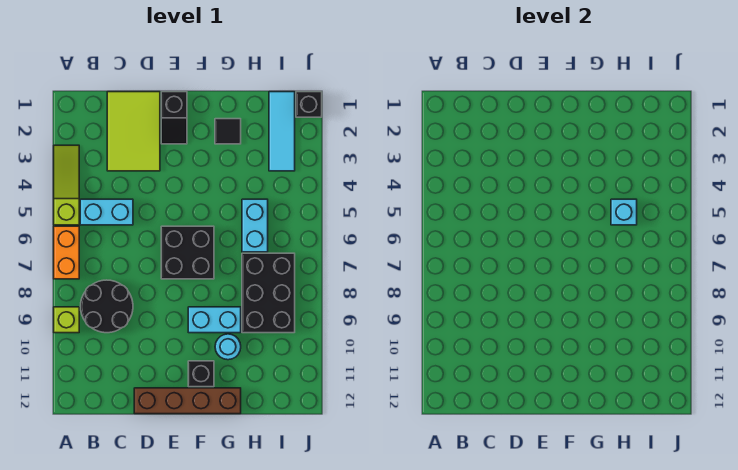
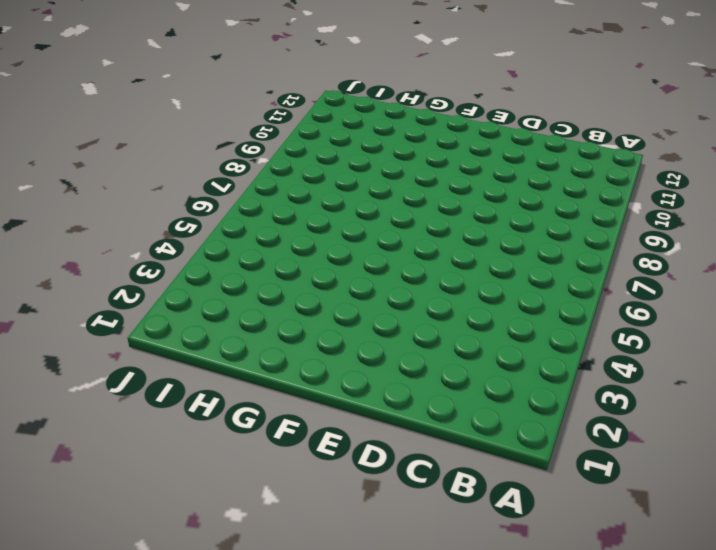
none -> lime 1x3 slope [54,145,79,225]
none -> orange 1x2 brick [54,226,79,279]
none -> lime 1x1 brick [54,307,79,333]

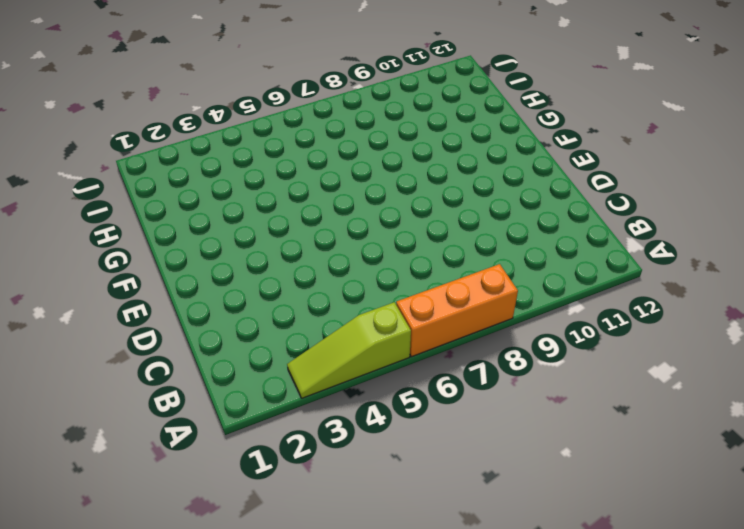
orange 1x3 brick [396,264,518,357] -> orange 1x2 brick [54,226,79,279]
none -> lime 1x1 brick [54,307,79,333]
none -> cyan 1x2 brick [80,199,133,225]
none -> black 2x2 round brick [80,280,133,333]

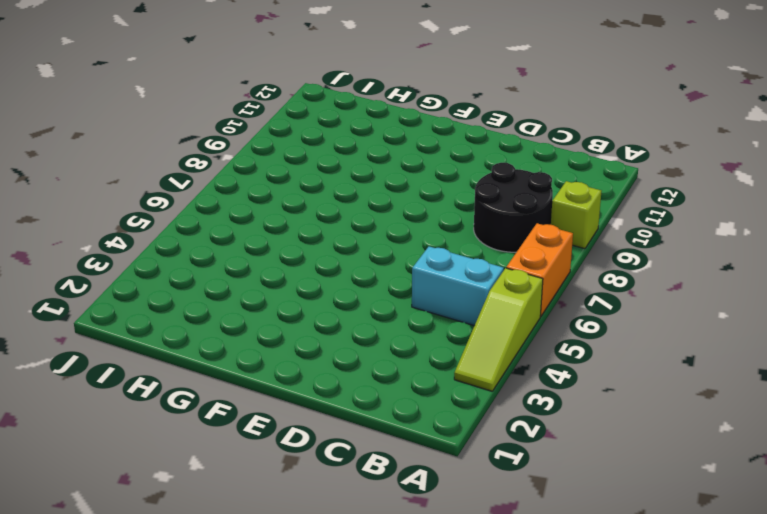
none -> lime 2x3 tile [107,92,160,171]
none -> brown 1x4 brick [134,388,241,414]
none -> black 1x2 slope [161,92,187,144]

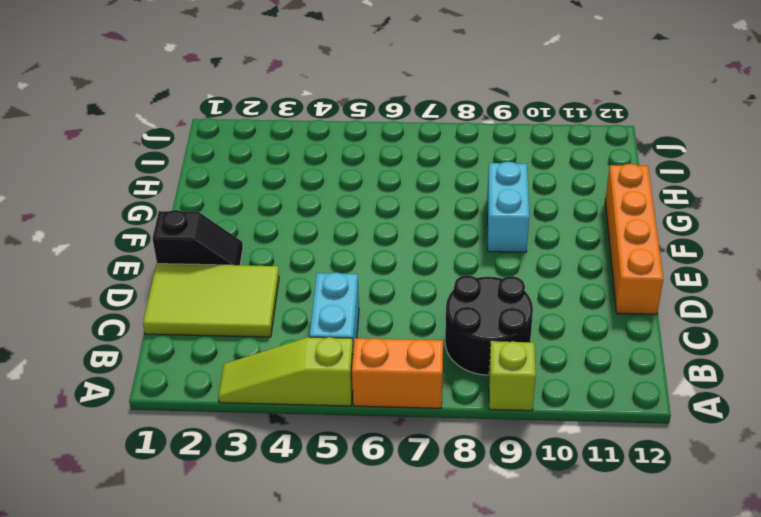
orange 1x4 brick [605,164,663,314] -> brown 1x4 brick [134,388,241,414]
none -> black 2x2 brick [161,226,214,279]
none -> black 1x1 brick [188,361,214,387]
none -> black 1x1 tile [215,119,241,144]

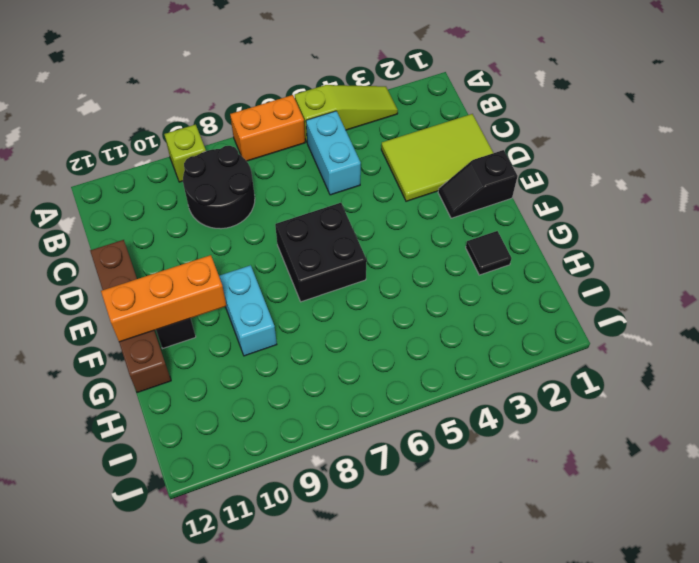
orange 1x3 brick [101,255,226,342] -> none
none -> cyan 1x1 round brick [215,334,241,360]
none -> cyan 1x2 brick [242,199,268,252]
none -> black 2x3 brick [242,253,295,333]

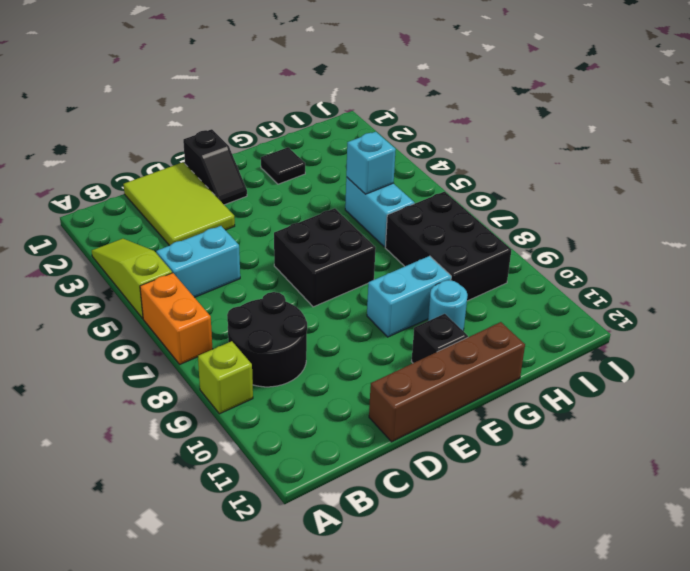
none -> cyan 1x3 tile [269,92,295,171]
none -> black 1x1 brick [296,92,322,117]

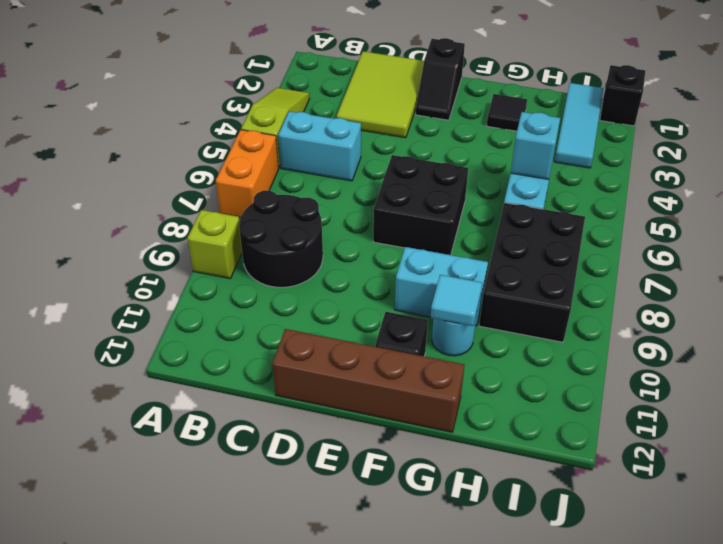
cyan 1x1 tile [430,275,482,326] -> none

